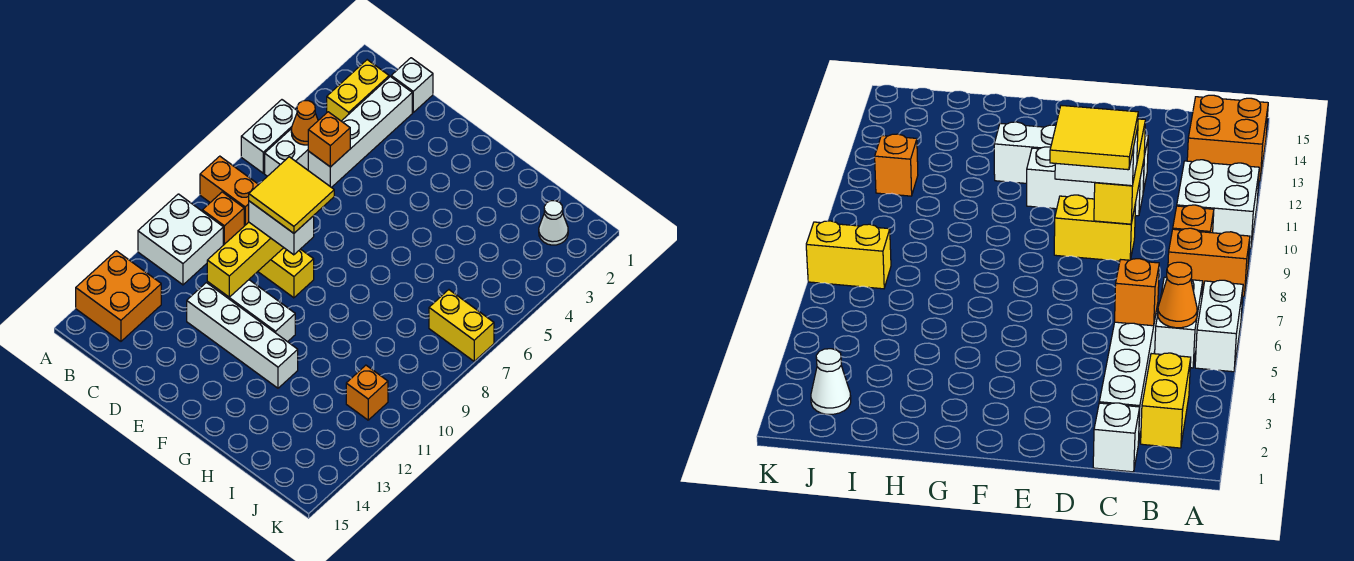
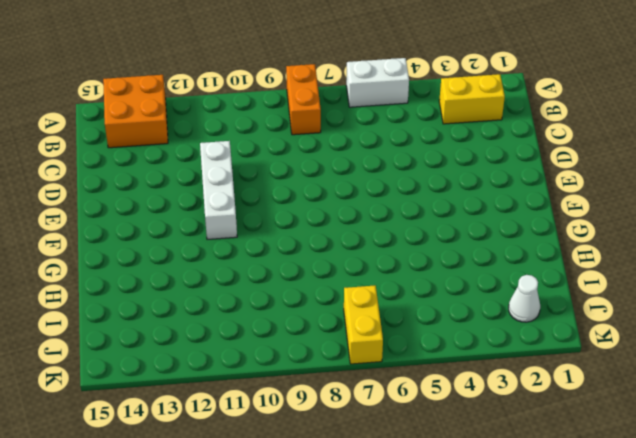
none -> white 2x2 brick [138,194,223,285]
none -> white 1x2 brick [265,129,308,176]
none -> orange 1x1 brick [202,192,244,245]

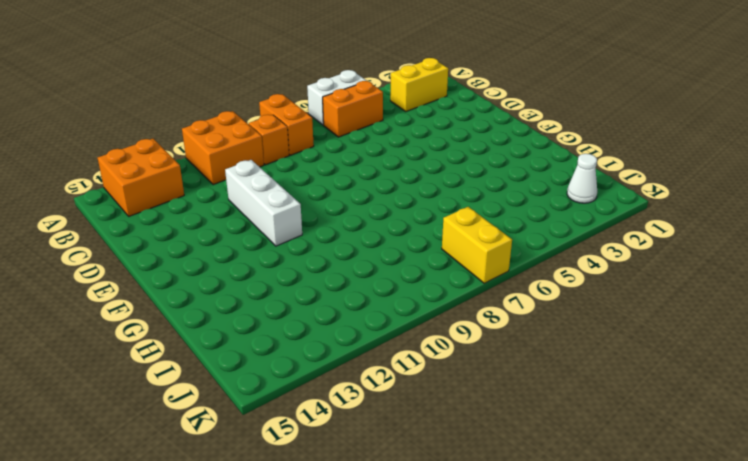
orange 2x2 brick [182,111,264,185] -> white 2x2 brick [138,194,223,285]
orange 1x2 brick [323,81,383,137] -> white 1x2 brick [265,129,308,176]
none -> white 1x1 brick [391,58,433,112]
none -> white 1x4 brick [308,77,412,188]
none -> yellow 1x2 brick [258,248,314,298]

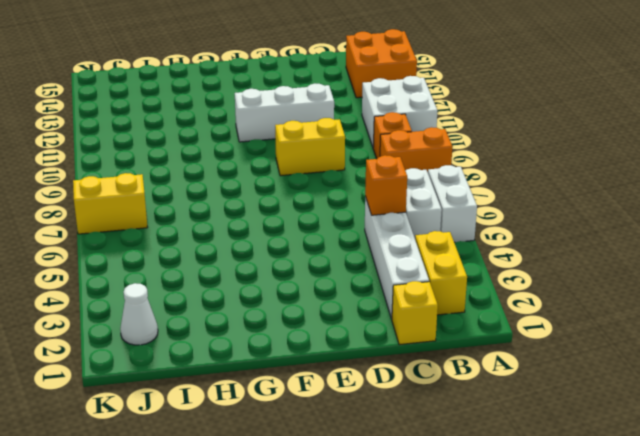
yellow 1x1 brick [392,281,438,345] -> white 1x1 brick [391,58,433,112]
none -> white 1x4 brick [187,283,298,388]
none -> orange 1x1 brick [346,365,388,420]
none -> orange 1x1 cone [291,101,318,145]

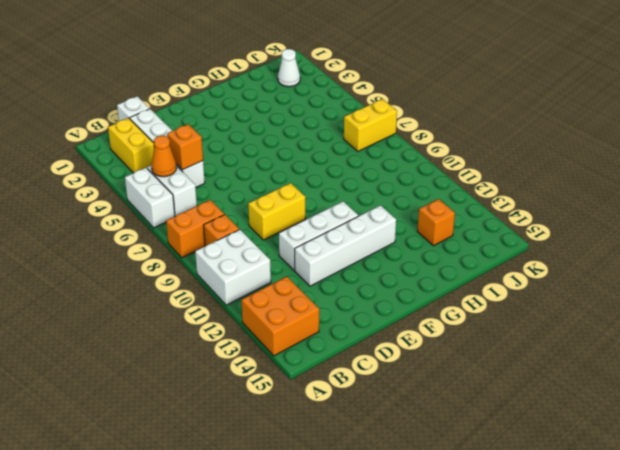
orange 1x1 brick [417,199,455,246] -> orange 1x1 brick moved to [346,365,388,420]
none -> yellow 1x3 brick [207,222,284,297]
none -> white 1x2 brick [249,201,314,255]
none -> yellow 2x2 tile [249,157,334,233]

